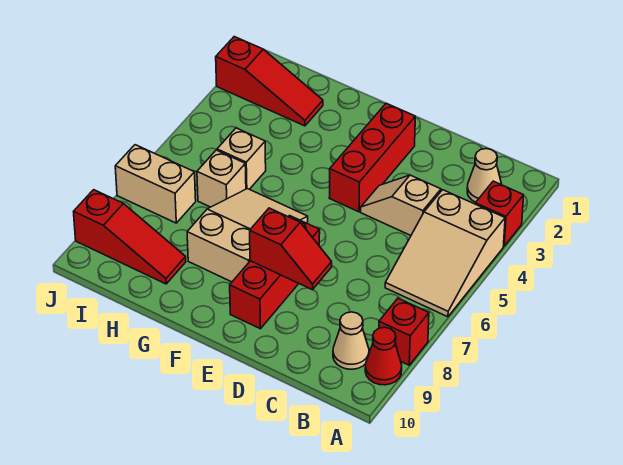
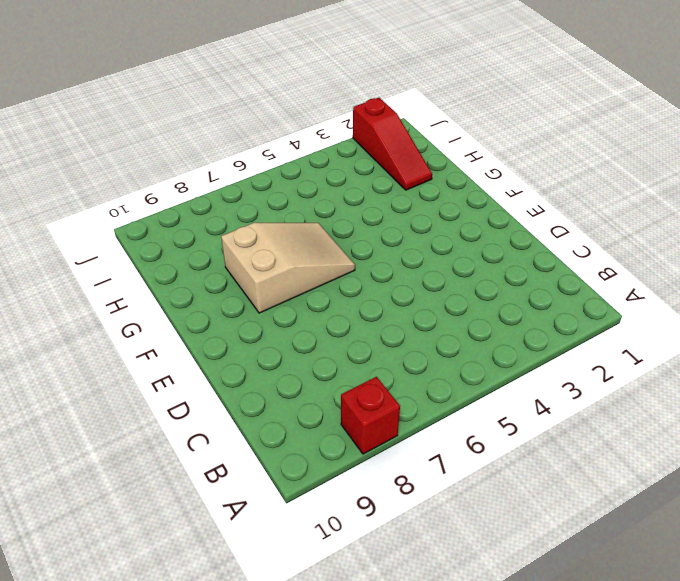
none -> red 1x1 brick [475,181,524,246]
none -> tan 2x3 slope [385,190,505,317]
none -> red 1x1 cone [365,327,402,385]

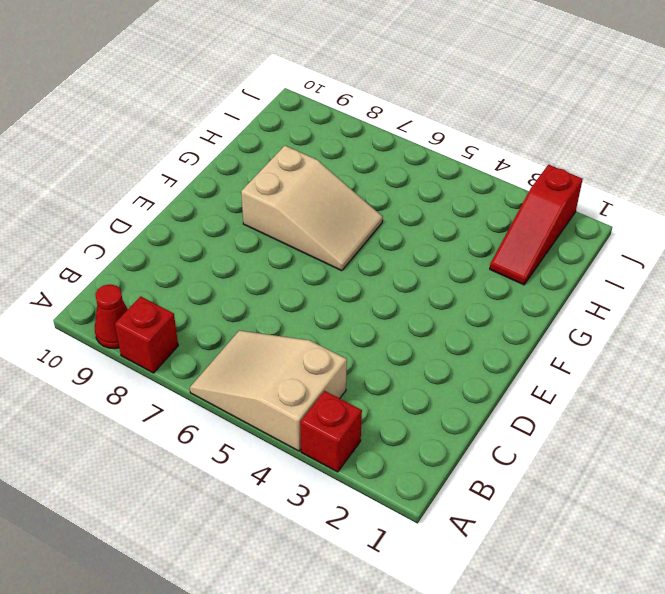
none -> tan 1x1 cone [467,149,502,202]
none -> tan 1x1 cone [333,312,369,369]
none -> tan 1x2 slope [361,175,441,235]

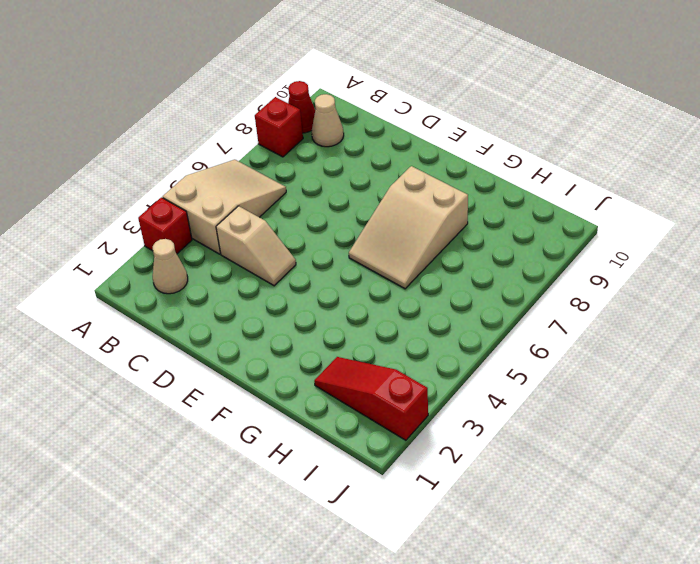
none -> red 1x3 brick [329,103,415,212]
none -> red 1x3 brick [230,216,320,329]
none -> tan 1x1 brick [217,128,266,189]

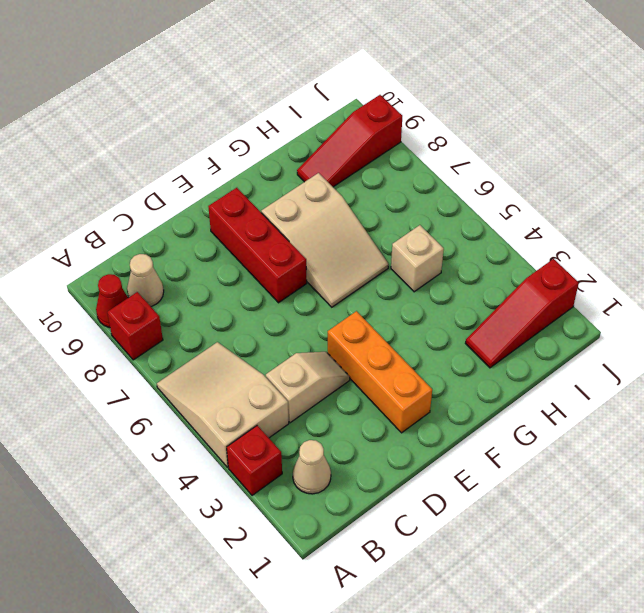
orange 1x3 brick [328,311,432,433] -> red 1x3 brick [329,103,415,212]
none -> tan 1x1 brick [197,150,246,207]
none -> tan 1x2 brick [115,145,196,223]
none -> red 1x2 slope [250,208,332,290]

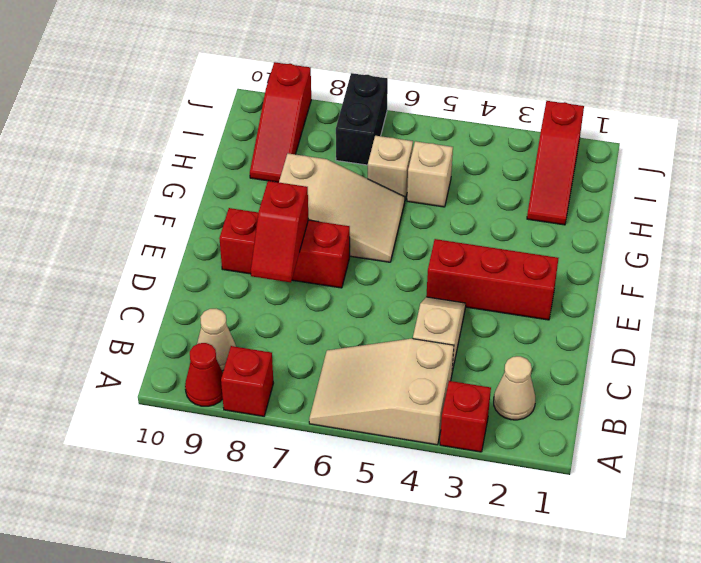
black 1x2 brick [336,73,388,165] -> tan 1x2 brick [115,145,196,223]

